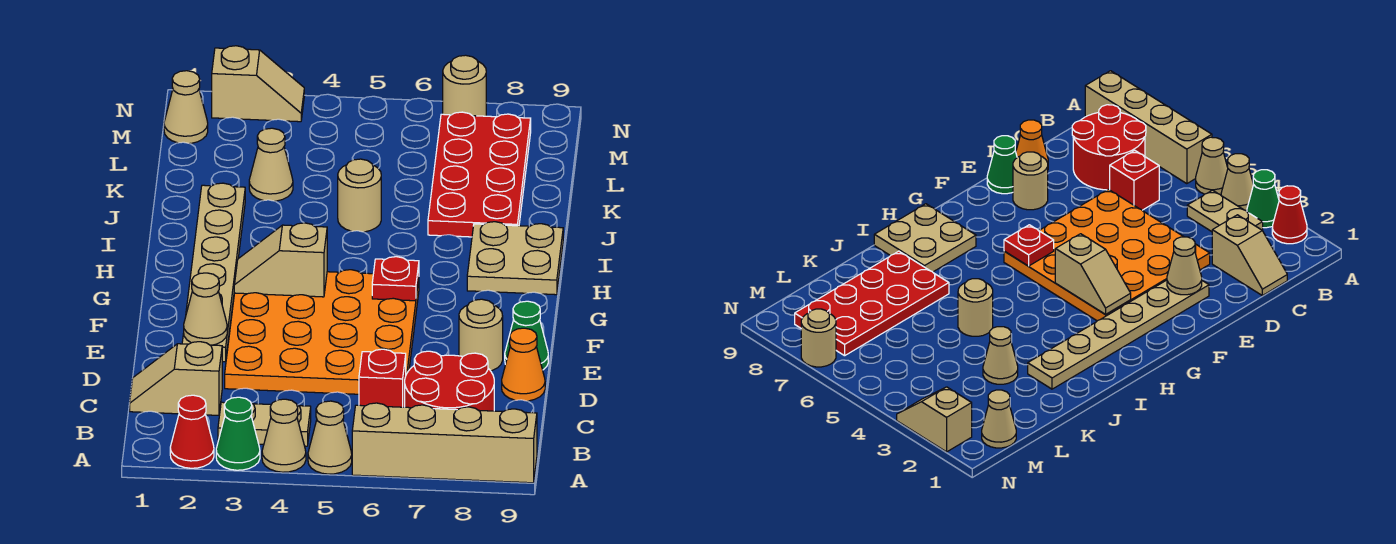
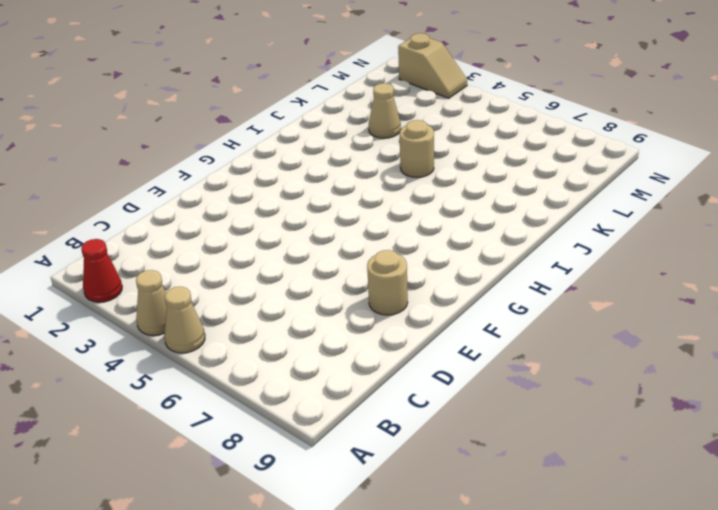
none -> green 1x1 cone [216,397,260,470]
none -> tan 1x4 brick [352,403,537,483]
none -> tan 1x2 plate [218,402,311,446]

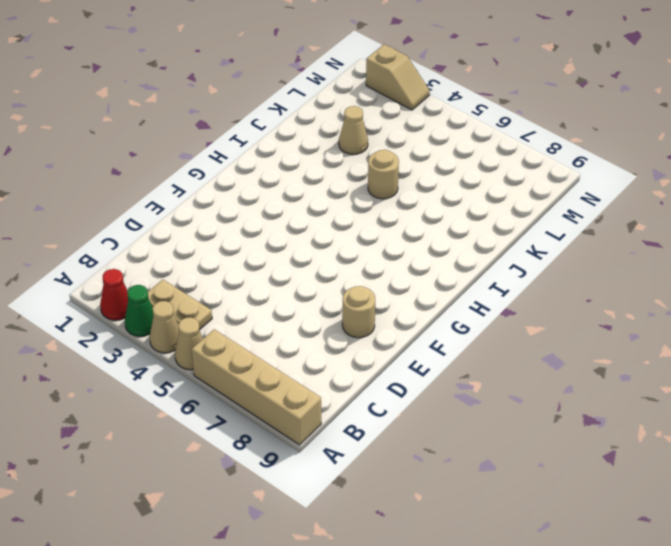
none -> red 2x2 round brick [405,351,494,411]
none -> tan 1x2 slope [130,342,222,415]
none -> red 1x1 brick [359,349,406,407]

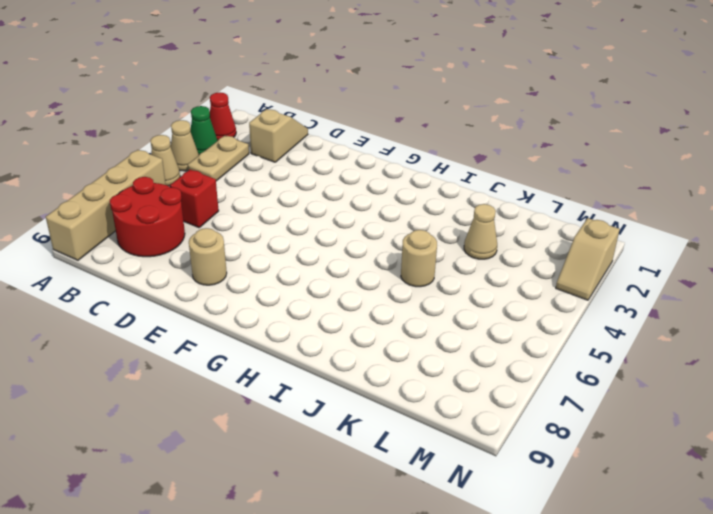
none -> orange 4x4 plate [225,270,419,394]
none -> orange 1x1 cone [502,328,545,401]
none -> tan 1x6 plate [182,183,245,362]

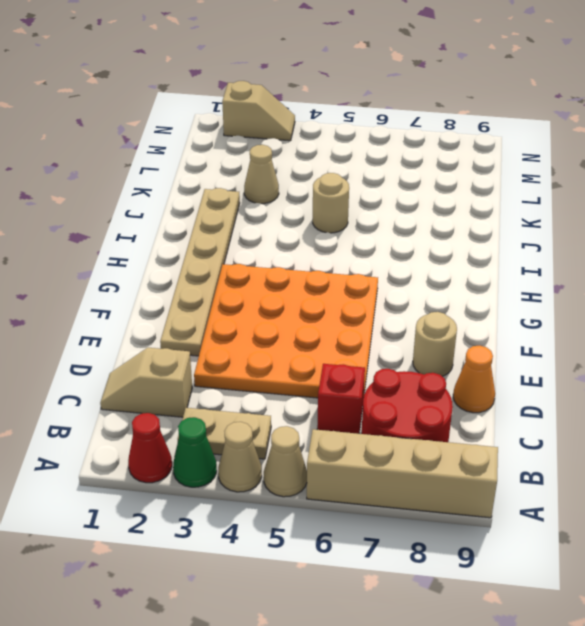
none -> green 1x1 cone [505,301,548,370]
none -> tan 2x2 plate [467,222,563,295]
none -> red 2x4 plate [428,112,531,237]

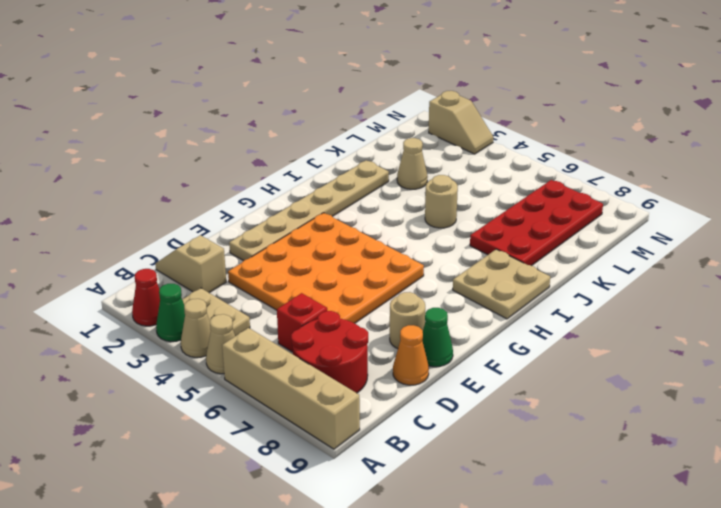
none -> tan 1x1 cone [164,71,208,144]
none -> tan 1x1 round brick [443,55,486,116]
none -> tan 1x1 cone [184,273,227,345]

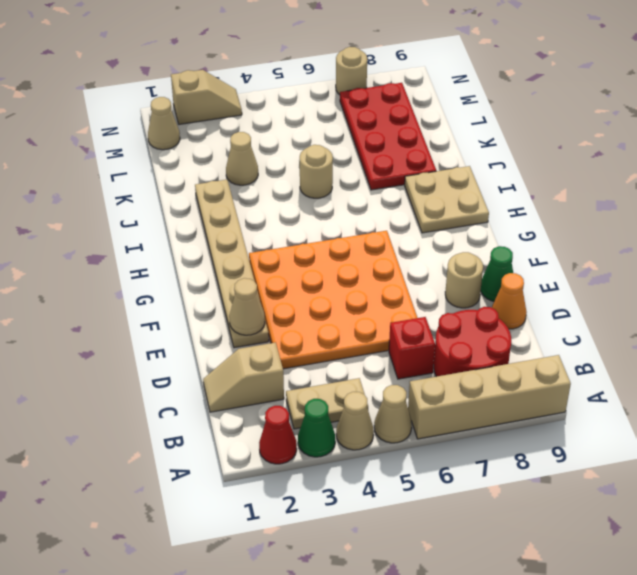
none -> tan 1x2 slope [234,223,327,297]
none -> red 1x1 plate [372,257,419,301]

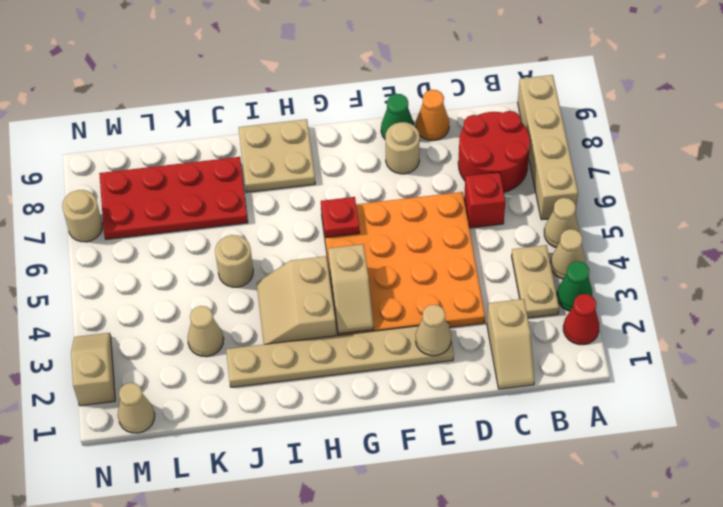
tan 2x2 slope [257,256,337,344] -> none

